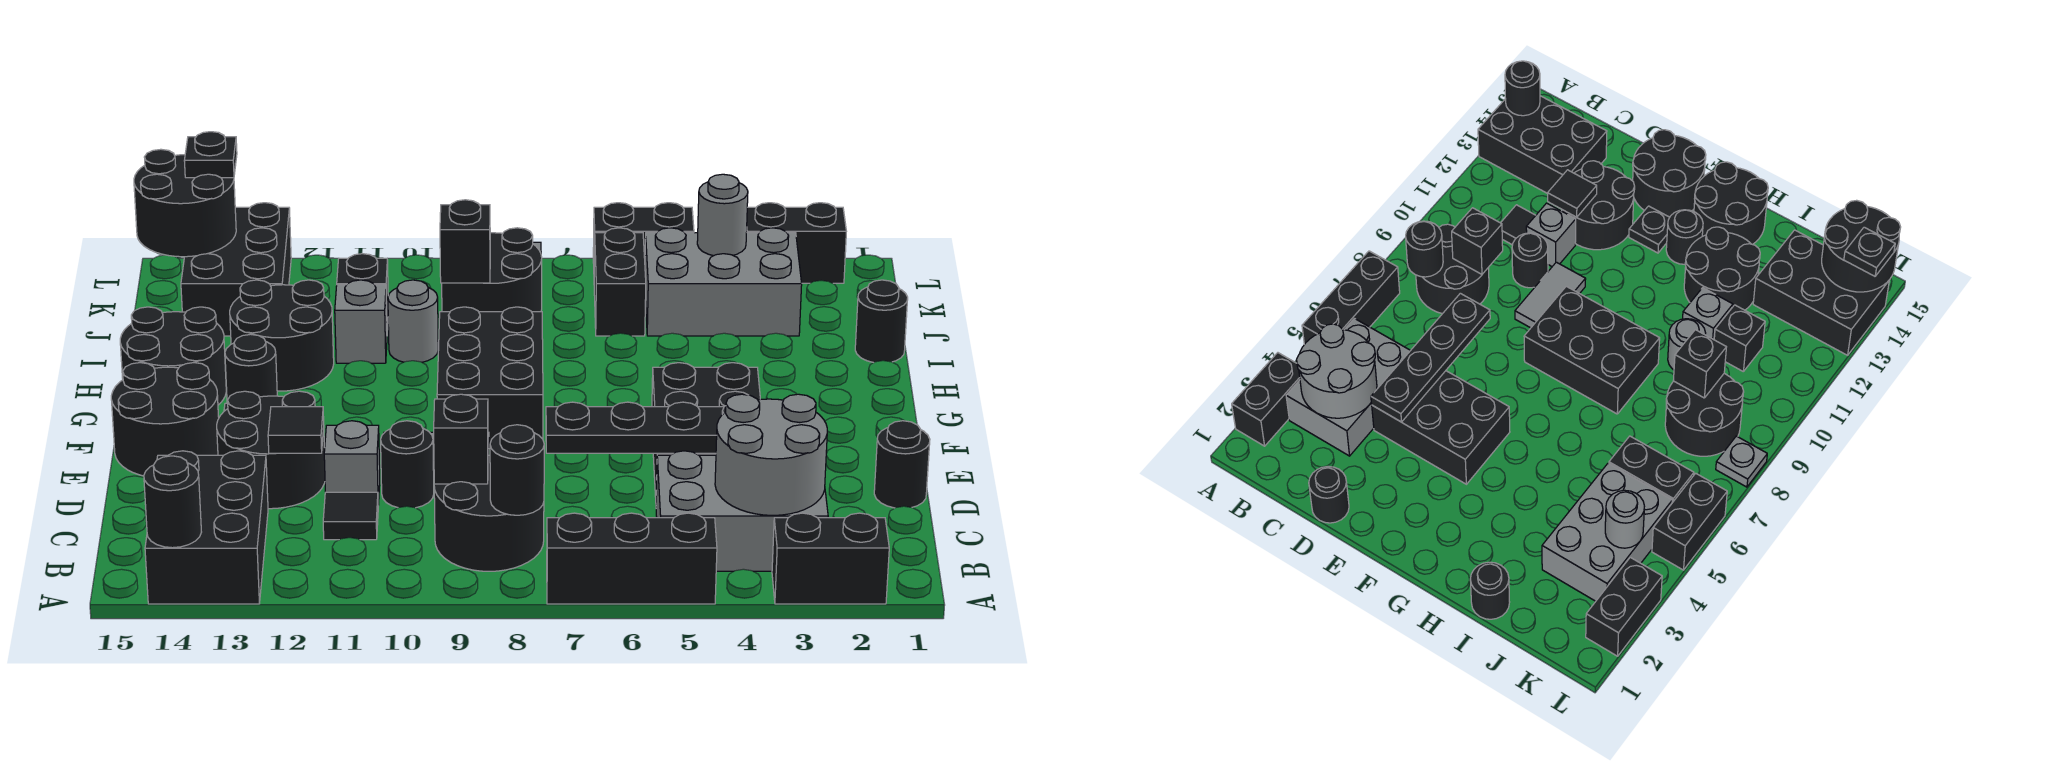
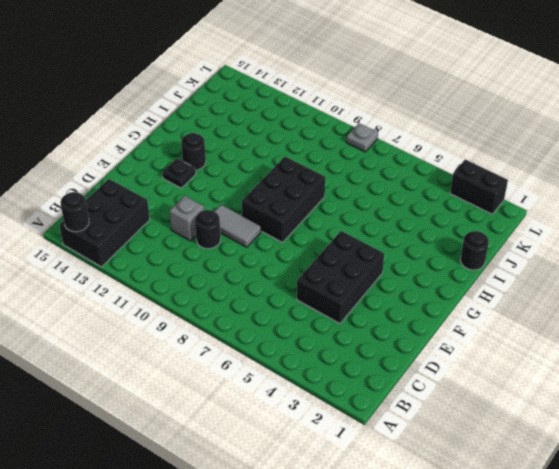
none -> black 1x2 brick [772,513,889,604]
none -> black 1x3 brick [547,513,717,604]
none -> grey 2x3 brick [656,451,828,571]
none -> black 2x2 round brick [434,455,544,571]

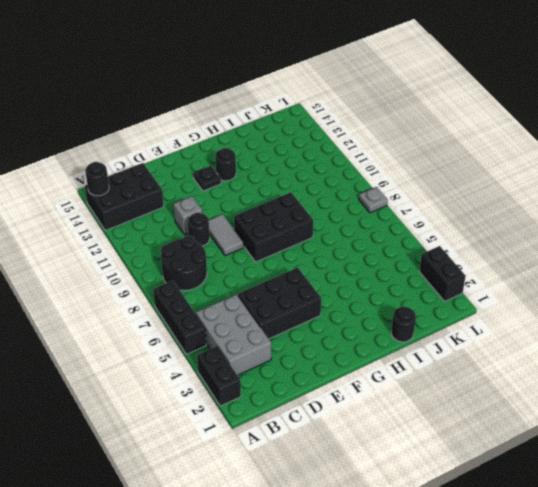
none -> black 1x1 tile [323,492,378,540]
none -> black 1x1 round brick [874,421,930,508]
none -> black 2x2 round brick [217,391,325,509]
none -> black 2x2 round brick [111,363,219,476]

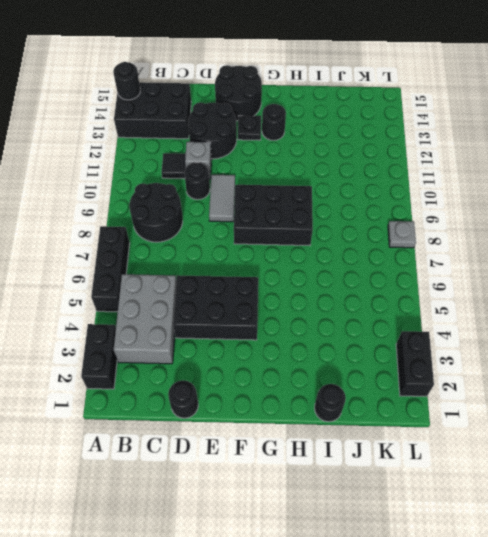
none -> black 2x2 round brick [120,307,226,405]
none -> black 2x2 round brick [230,280,334,391]
none -> grey 1x1 round brick [388,280,438,362]
none -> grey 1x1 brick [335,280,387,363]

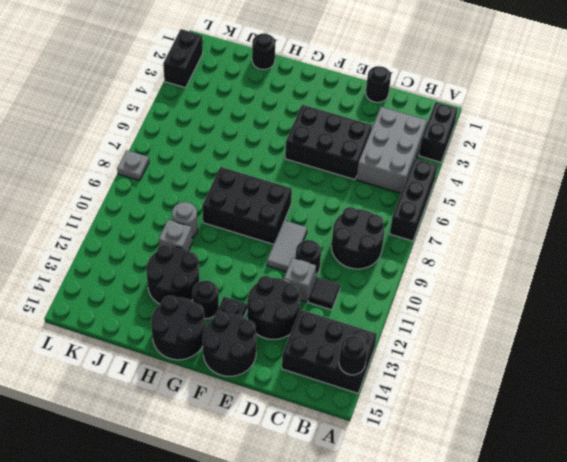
none -> grey 2x3 brick [645,228,802,336]
none -> black 1x2 brick [594,228,646,336]
none -> black 2x2 round brick [442,228,542,312]
none -> black 1x1 brick [337,254,388,330]

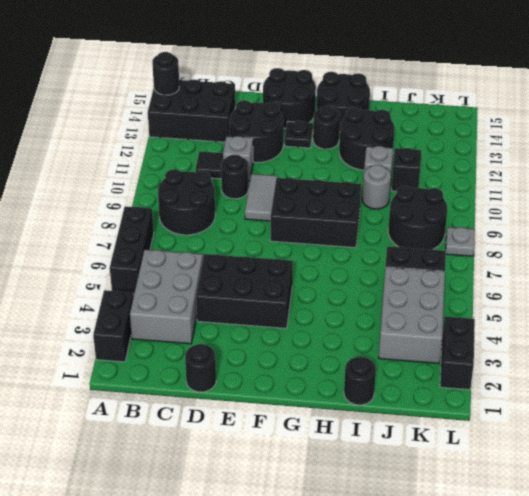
none -> black 2x3 brick [181,203,291,336]
none -> black 1x2 brick [593,203,694,263]
none -> grey 2x2 round brick [715,394,827,515]
none -> black 1x1 round brick [490,425,544,515]

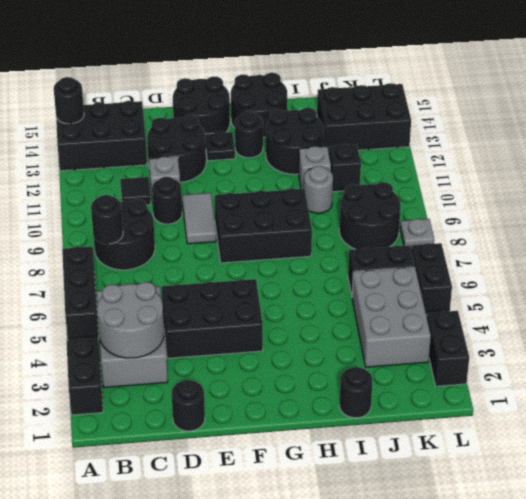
none -> black 1x1 brick [434,394,488,484]
none -> black 1x4 plate [546,402,726,453]
none -> black 1x1 tile [268,407,324,453]
none -> black 1x1 brick [440,200,490,283]

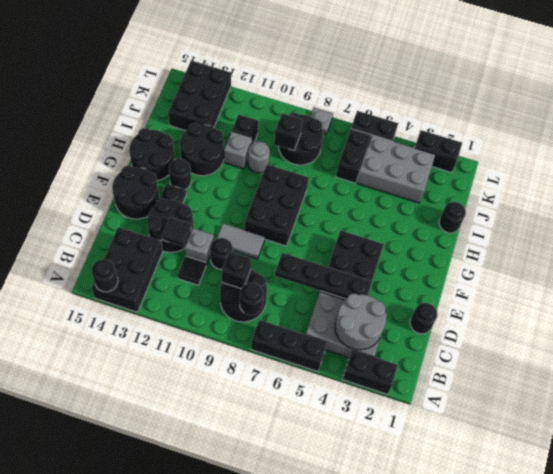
none -> grey 1x1 round brick [697,174,748,256]
none -> black 2x2 round brick [134,149,236,257]
none -> black 1x1 plate [184,132,237,178]

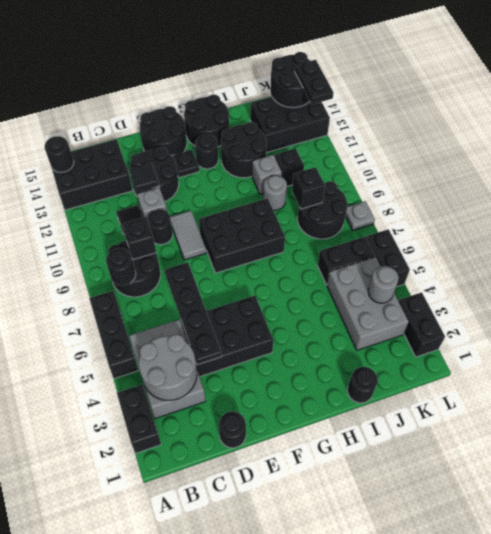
black 1x2 plate [295,60,334,104] -> black 1x1 plate [184,132,237,178]

